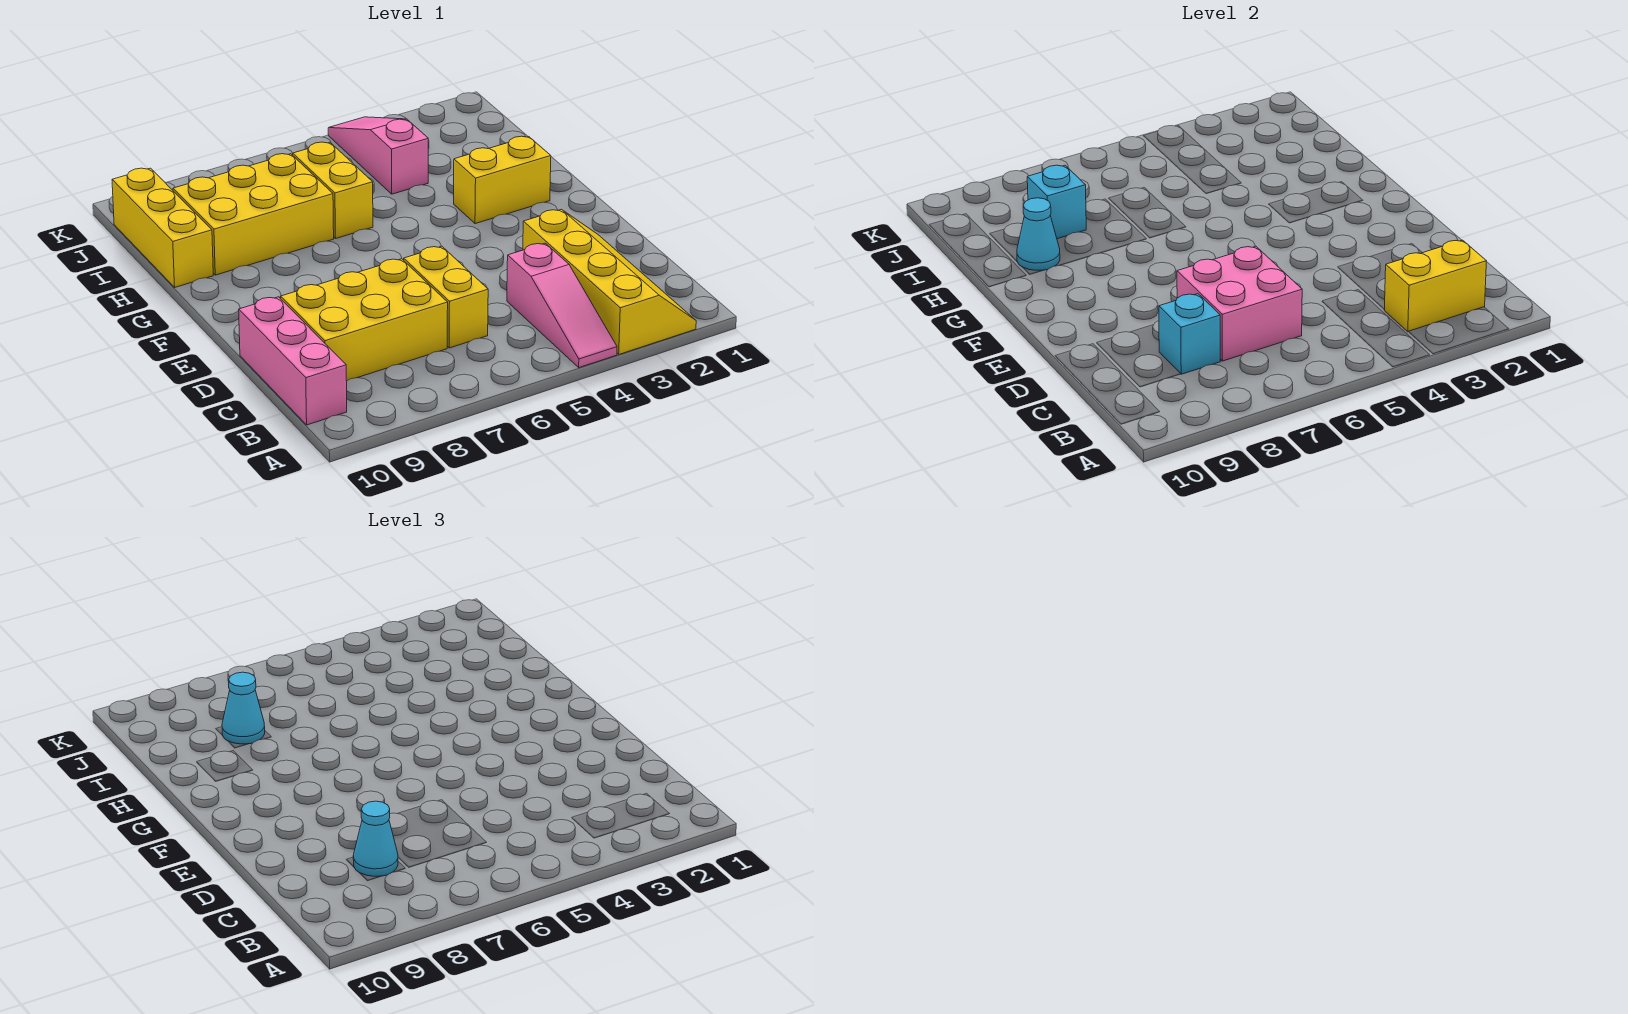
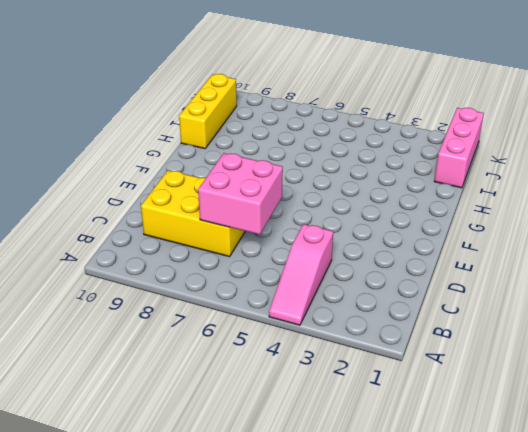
pink 1x3 brick [434,108,484,188] -> pink 1x3 brick moved to [239,297,347,425]
none -> yellow 2x4 slope [523,209,696,354]
none -> yellow 1x2 brick [404,246,488,348]
none -> yellow 1x2 brick [454,136,551,224]

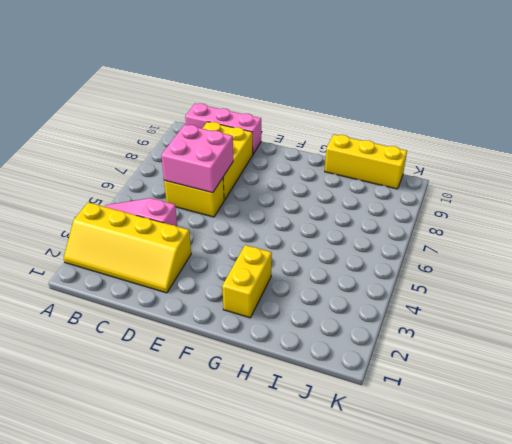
none -> yellow 1x2 brick [293,142,373,238]
none -> yellow 2x3 brick [173,154,334,275]
none -> pink 1x3 slope [328,117,428,194]

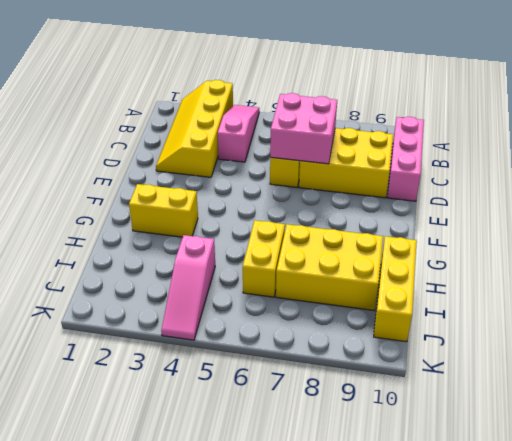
none -> yellow 1x2 brick [1384,240,1486,332]
none -> cyan 1x1 brick [1159,294,1220,374]
none -> cyan 1x1 cone [1017,198,1060,270]

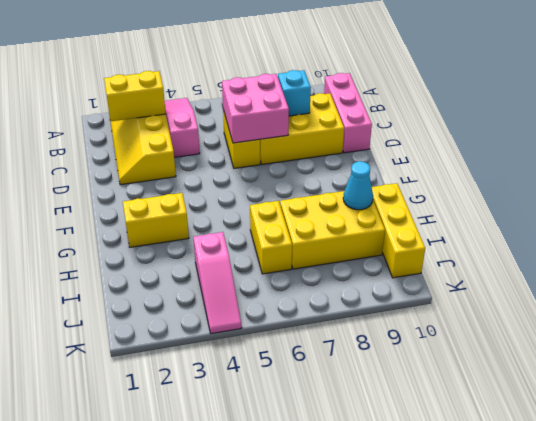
none -> cyan 1x1 brick [1027,165,1086,239]
none -> cyan 1x1 cone [353,801,398,876]
none -> cyan 1x1 cone [222,672,265,744]

